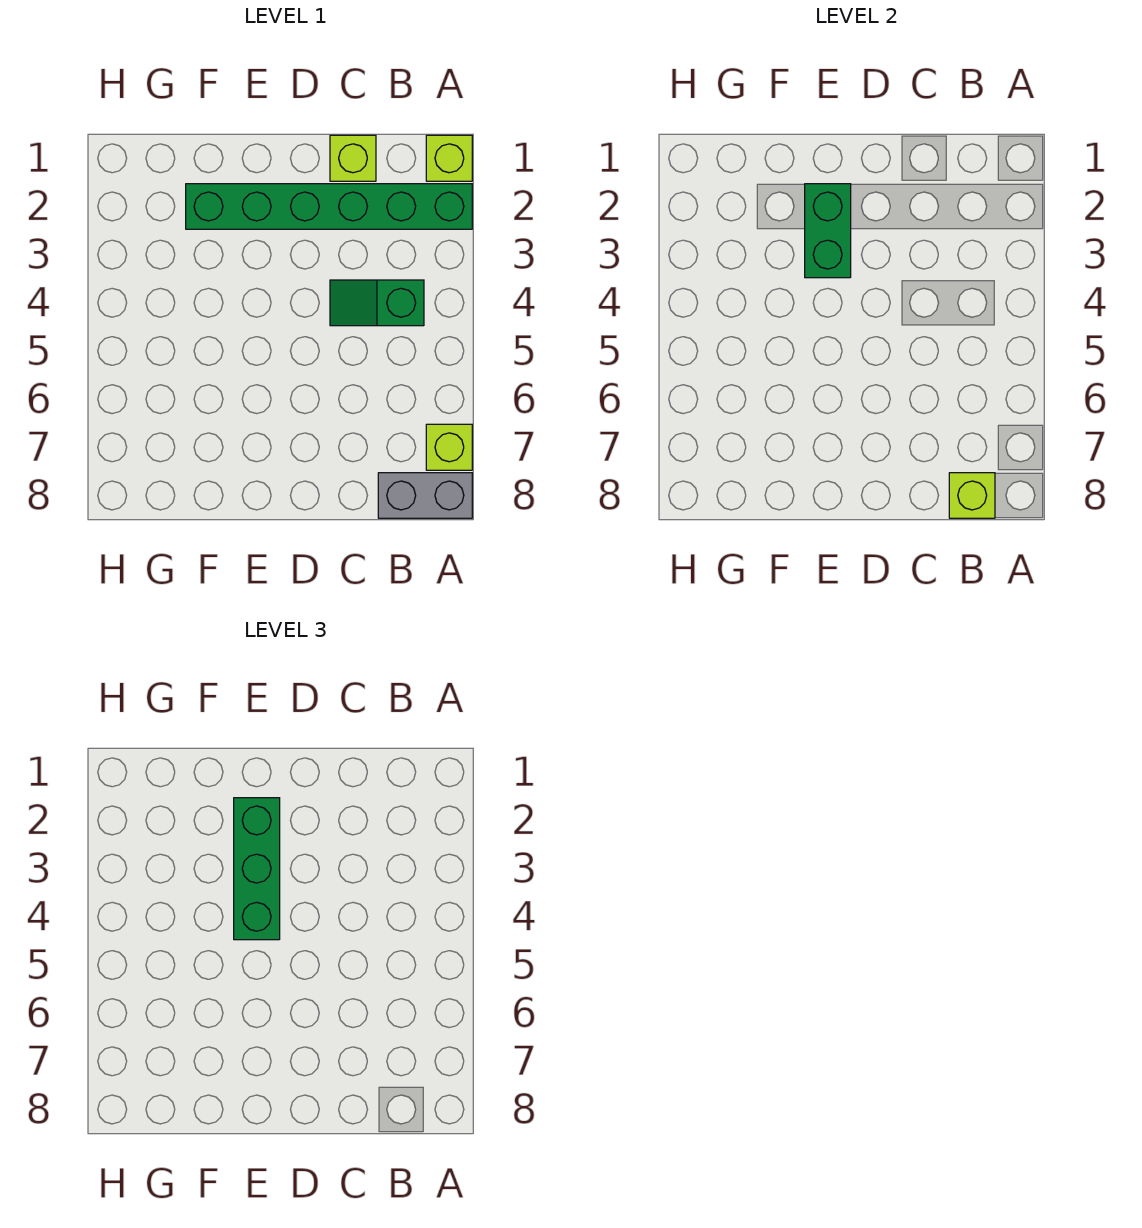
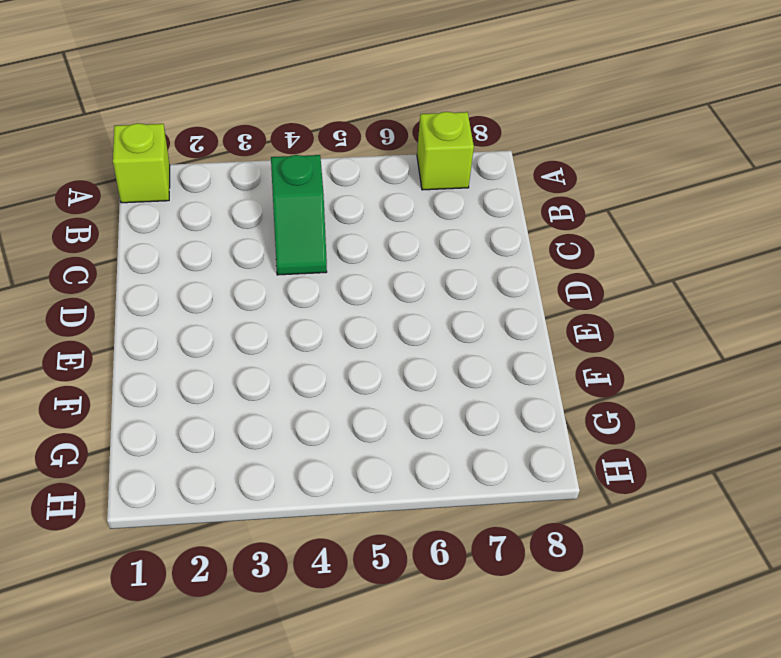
none -> green 1x6 brick [186,184,472,229]
none -> grey 1x2 brick [378,473,472,518]

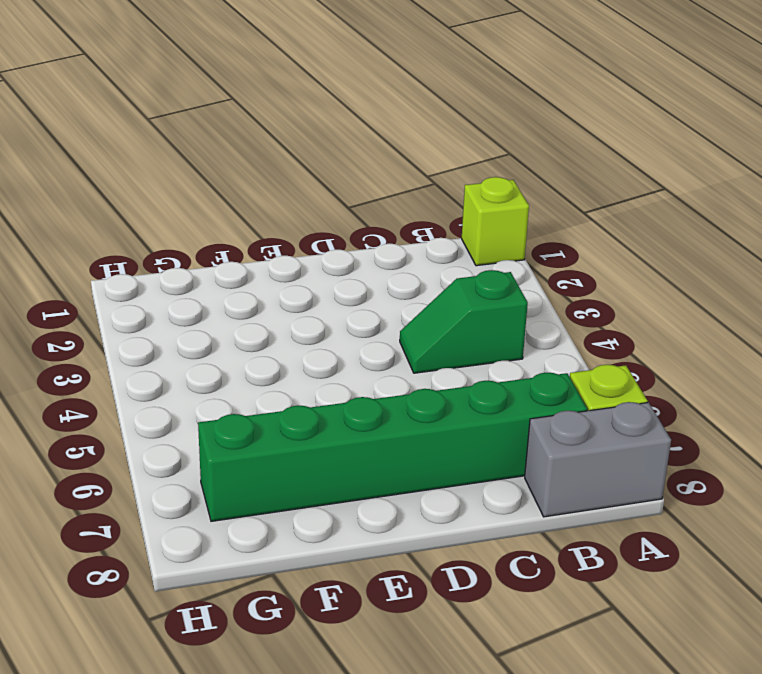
green 1x6 brick [198,373,587,521] -> green 1x6 brick moved to [186,184,472,229]
none -> lime 1x1 brick [330,135,376,181]
none -> lime 1x1 brick [949,473,995,518]

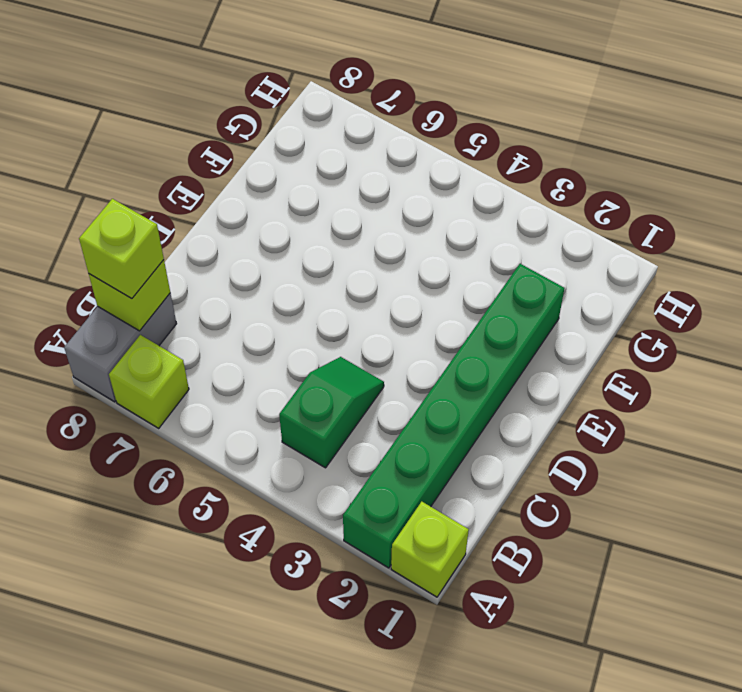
lime 1x1 brick [79,199,164,299] -> lime 1x1 brick moved to [330,135,376,181]
none -> green 1x2 brick [805,184,851,278]
none -> green 1x3 brick [234,798,280,940]

